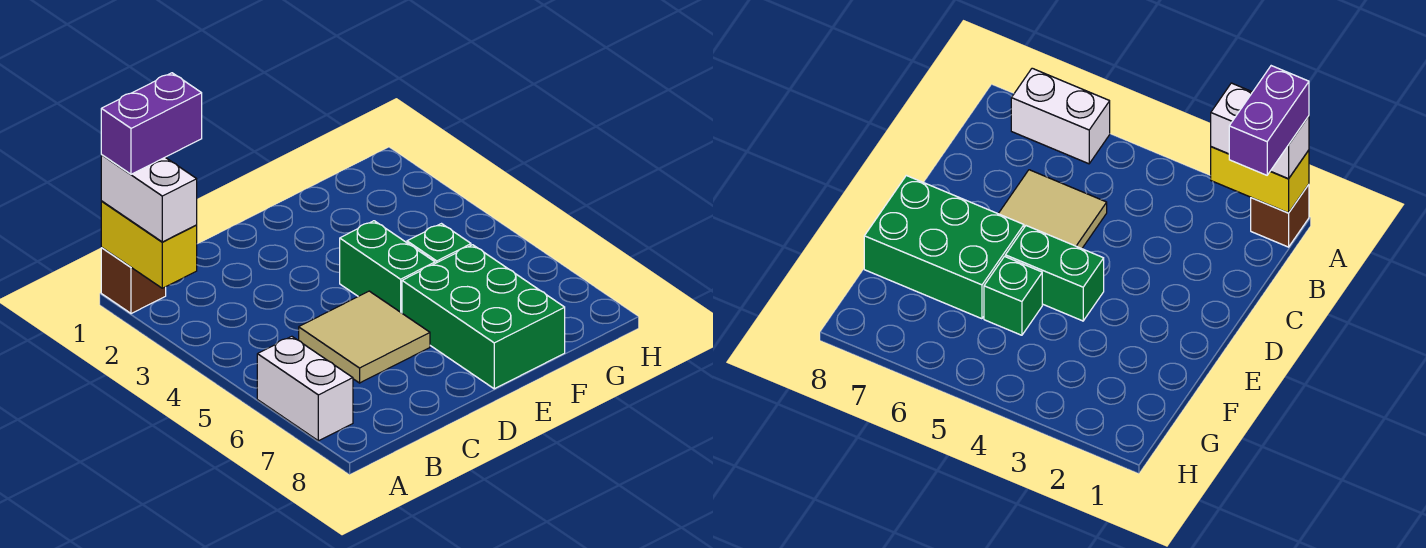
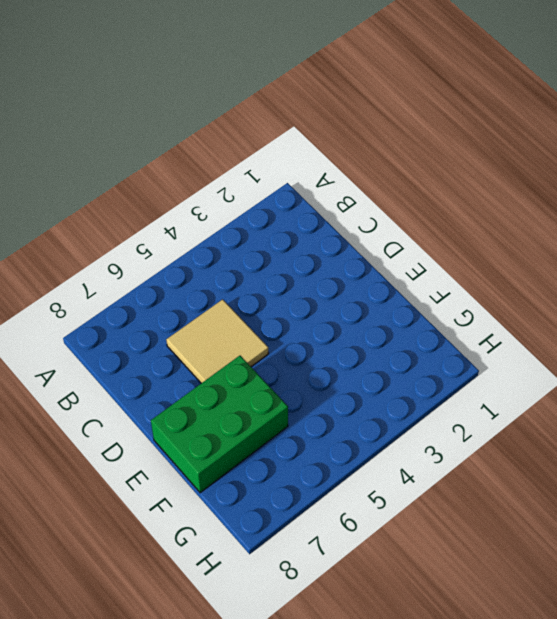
none -> brown 1x1 brick [101,248,166,314]
none -> white 1x2 brick [257,336,353,441]

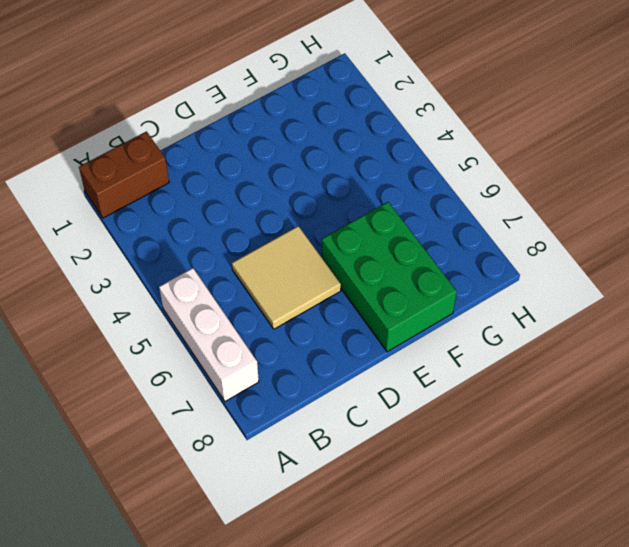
brown 1x2 brick [79,132,169,218] -> brown 1x1 brick [101,248,166,314]
white 1x3 brick [159,268,259,401] -> white 1x2 brick [257,336,353,441]
none -> green 1x2 brick [340,221,435,313]
none -> green 1x1 brick [407,224,471,263]

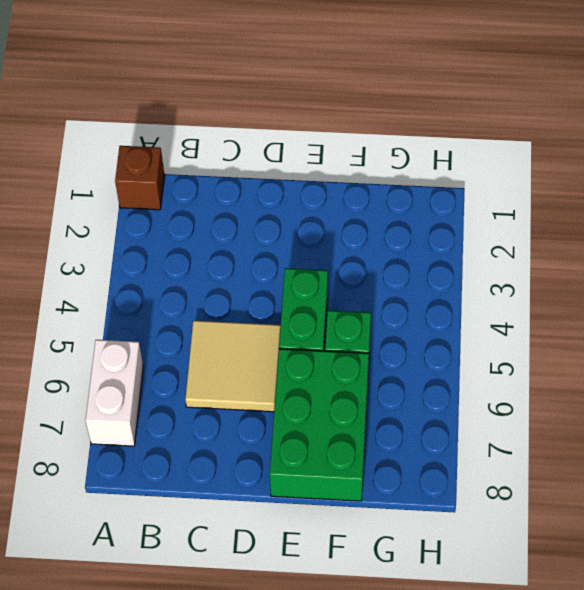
none -> yellow 1x2 brick [101,201,197,288]
none -> white 1x2 brick [101,155,197,242]

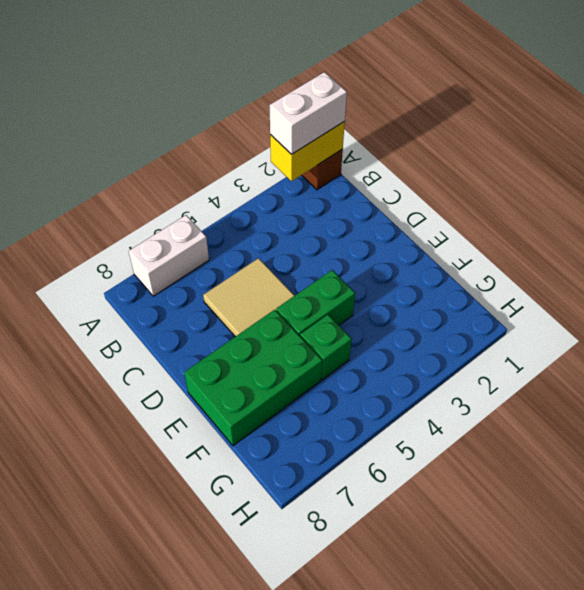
none -> purple 1x2 brick [101,73,202,174]

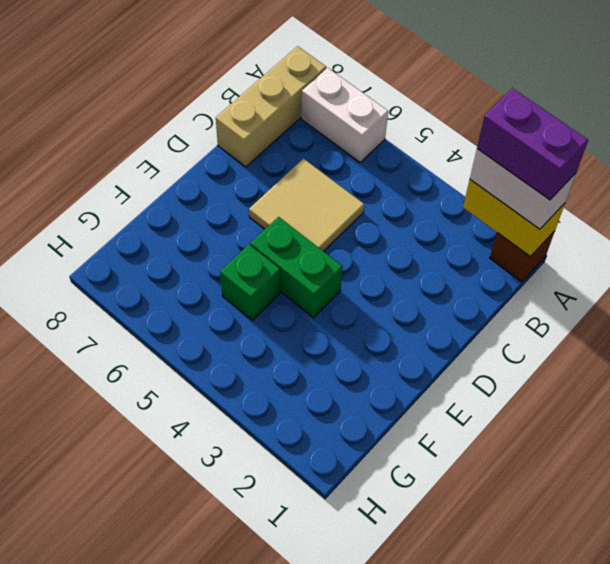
purple 1x2 brick [477,88,588,200] -> purple 1x2 brick turned to [101,73,202,174]
tan 1x3 brick [216,46,326,167] -> none
none -> green 2x3 brick [402,245,565,389]

